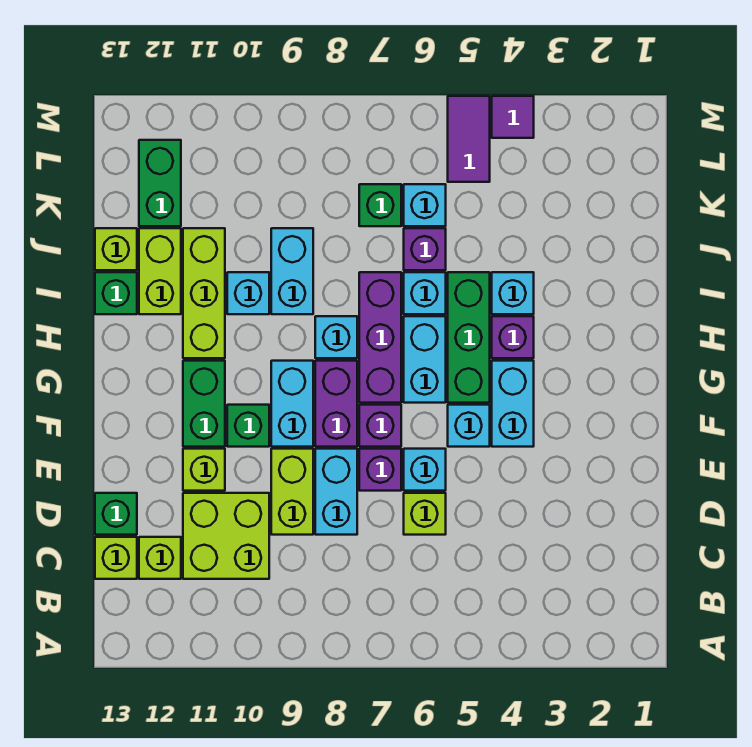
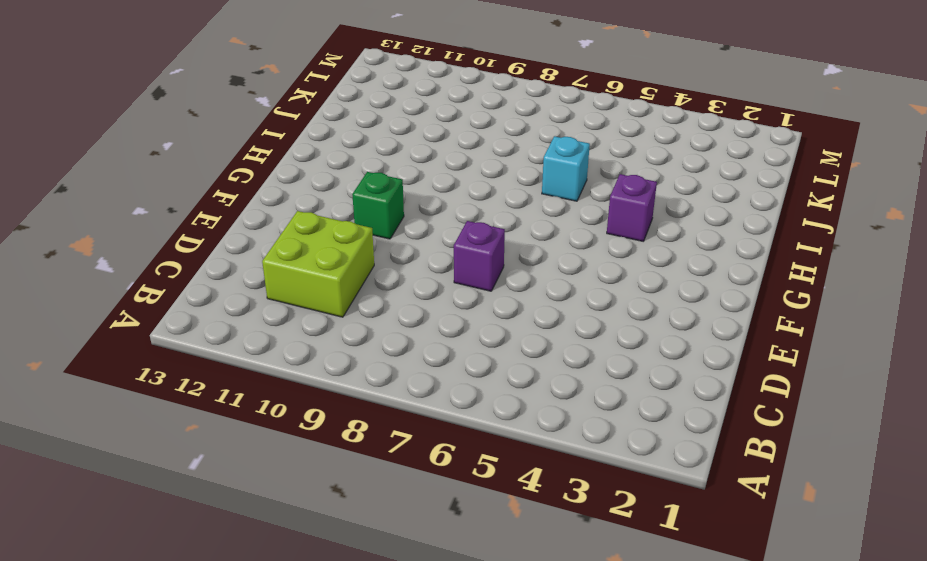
none -> lime 1x1 brick [139,537,181,579]
none -> lime 1x1 brick [95,537,137,579]
none -> lime 1x1 brick [404,493,446,535]
none -> cyan 1x2 brick [315,449,357,535]

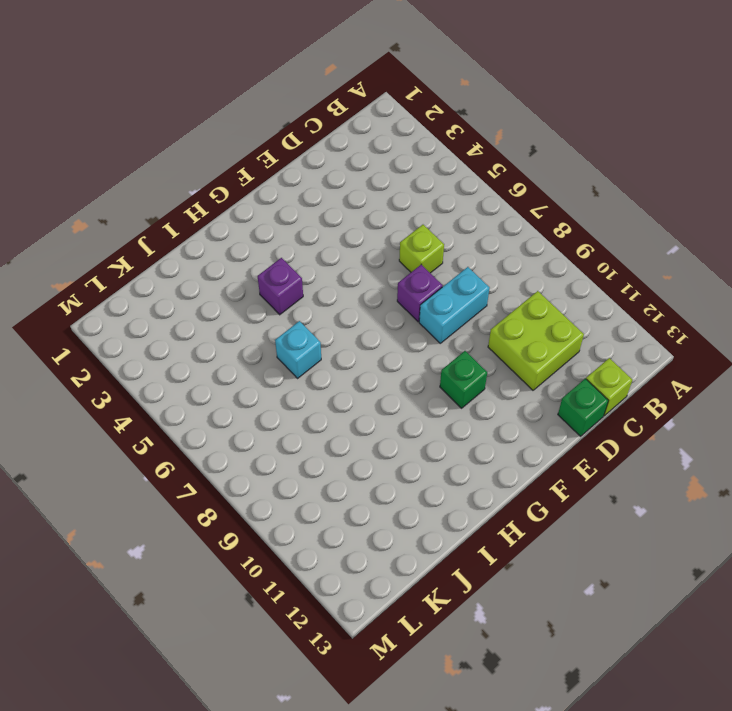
none -> lime 1x1 brick [139,537,181,579]
none -> lime 1x2 brick [271,449,313,535]
none -> cyan 1x1 brick [404,449,446,491]
none -> lime 1x1 brick [183,449,225,491]

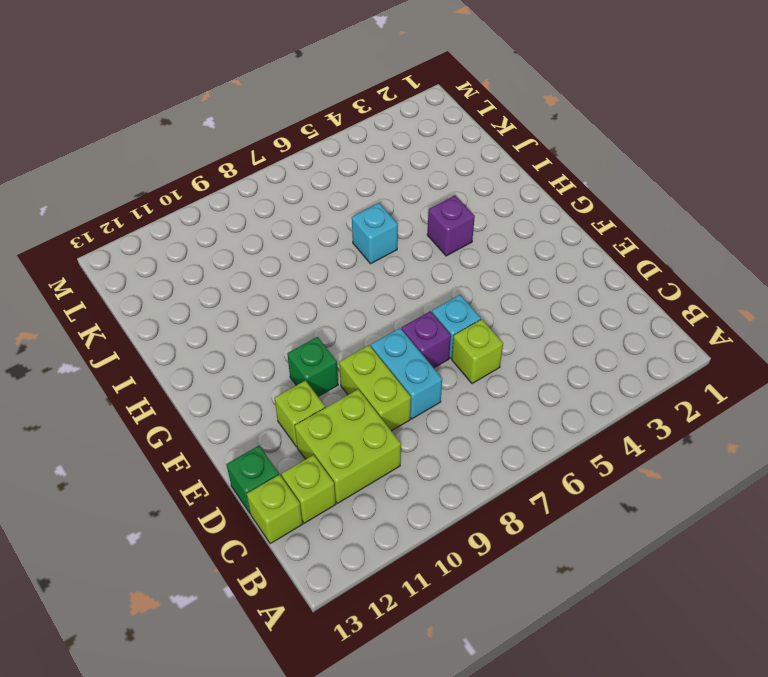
none -> cyan 1x2 brick [492,361,534,447]
none -> cyan 1x1 brick [448,405,490,447]
none -> purple 1x1 brick [359,405,401,447]
none -> purple 1x2 brick [315,361,357,447]

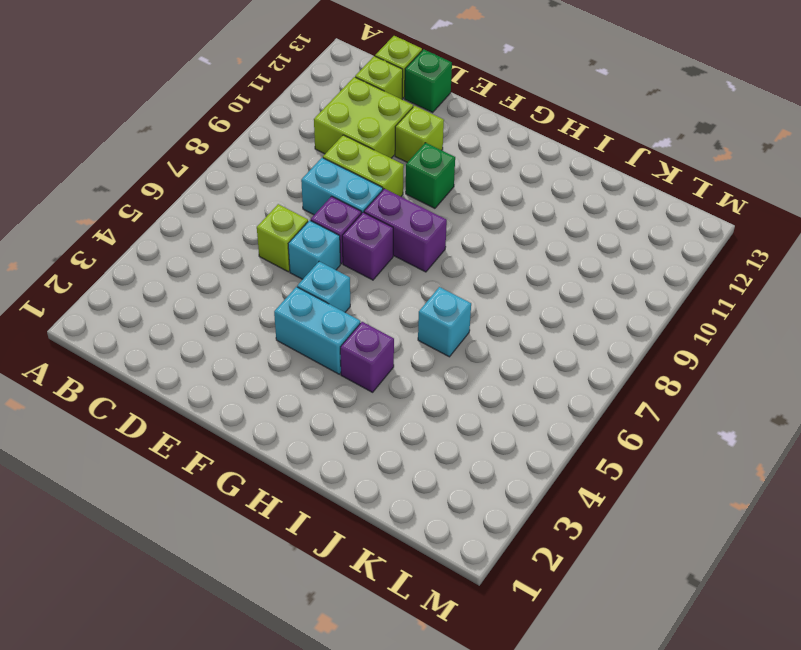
none -> cyan 1x2 brick [271,361,313,447]
none -> green 1x2 brick [183,361,225,447]
none -> green 1x3 brick [448,272,490,403]
none -> cyan 1x2 brick [404,316,446,403]

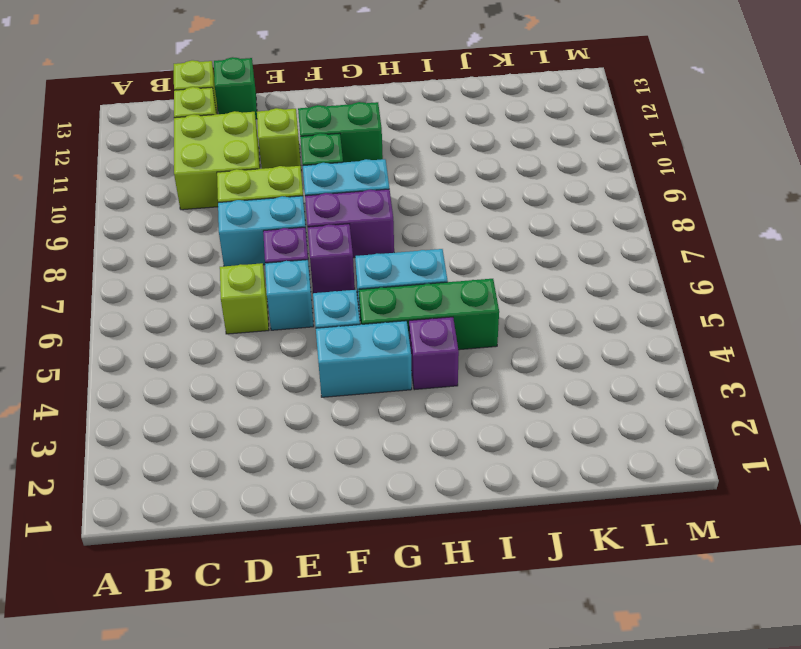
none -> purple 1x3 brick [359,272,401,403]
none -> cyan 1x1 brick [315,316,357,358]
none -> lime 1x3 brick [183,228,225,358]
none -> cyan 1x1 brick [492,272,534,314]

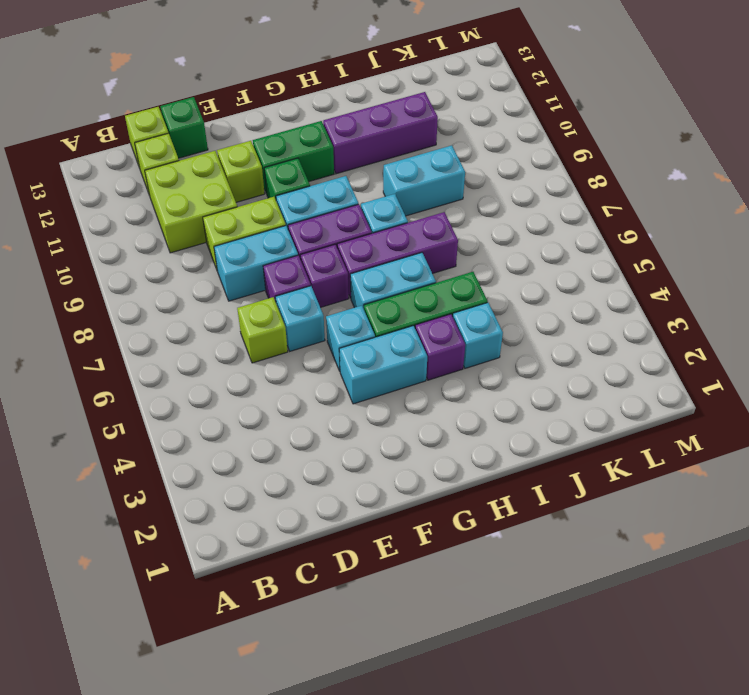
purple 1x3 brick [323,92,438,174] -> lime 1x3 brick [183,228,225,358]
none -> cyan 1x1 brick [404,272,446,314]
none -> cyan 1x1 brick [227,272,269,314]
none -> lime 1x2 brick [139,228,181,314]
none -> green 1x1 brick [95,272,137,314]

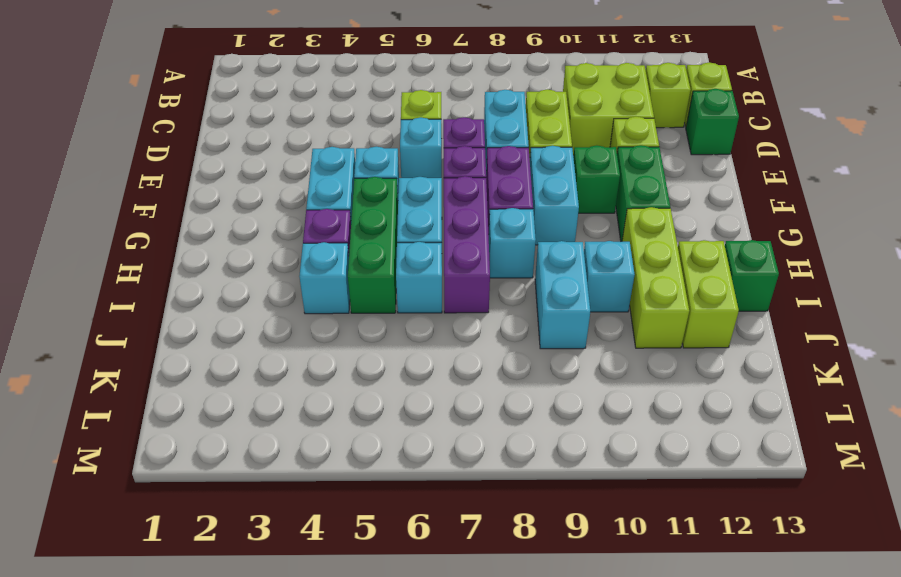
none -> purple 1x1 brick [404,228,446,270]
none -> lime 1x1 brick [95,228,137,270]
none -> cyan 1x1 brick [404,184,446,226]
none -> green 1x1 brick [359,184,401,226]

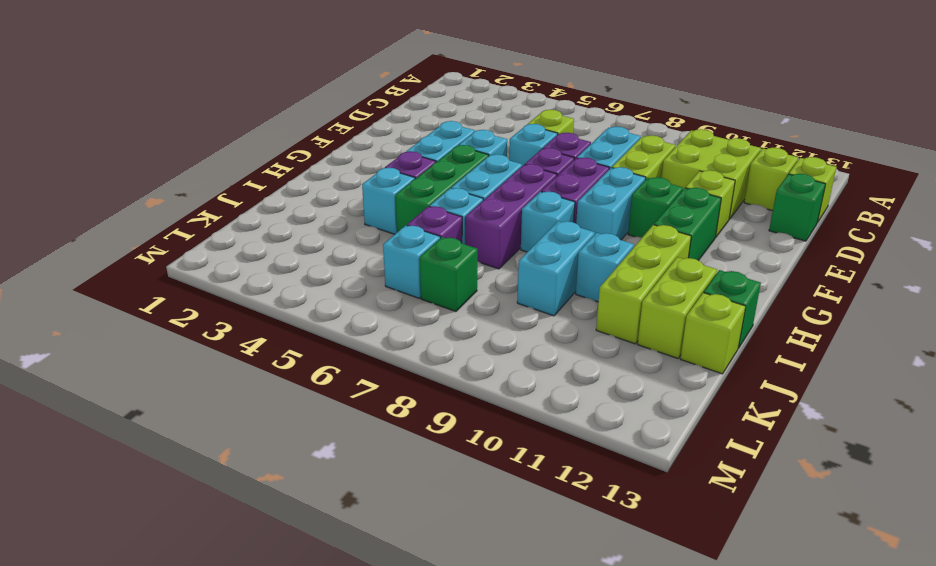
none -> green 1x2 brick [139,140,181,226]
none -> purple 1x2 tile [448,96,490,182]
none -> purple 1x1 tile [492,96,534,138]

